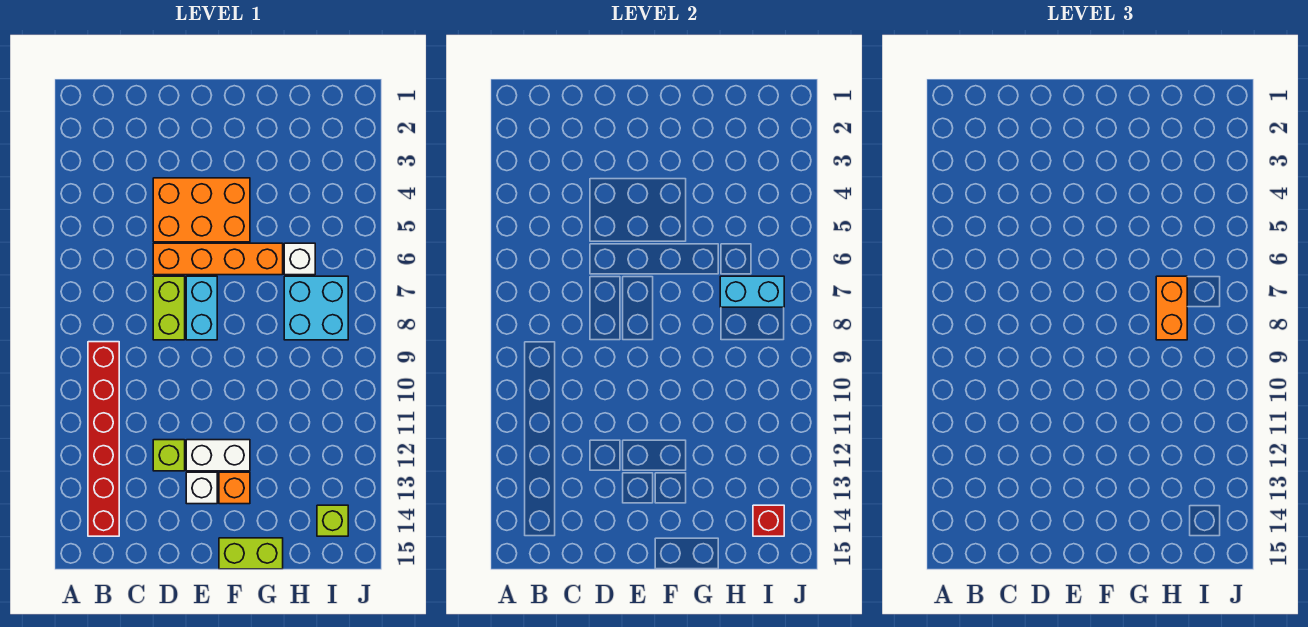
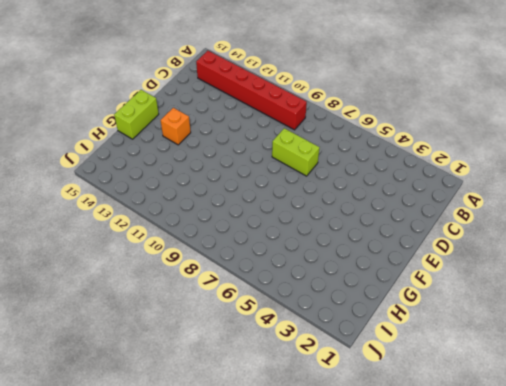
none -> orange 2x3 brick [153,178,250,242]
none -> orange 1x4 brick [153,243,283,275]
none -> lime 1x1 brick [153,440,185,471]

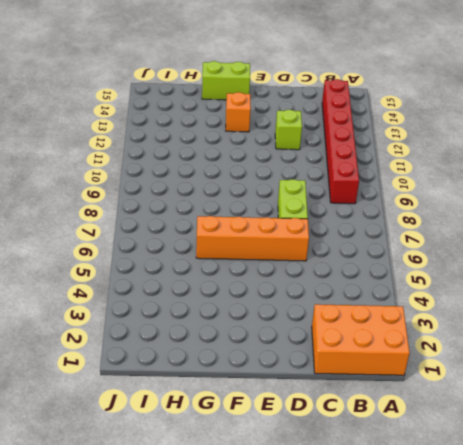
orange 2x3 brick [312,304,410,375] -> orange 2x3 brick moved to [153,178,250,242]
none -> cyan 1x2 brick [186,276,217,340]
none -> white 1x2 brick [186,440,250,471]
none -> white 1x1 brick [186,472,217,504]

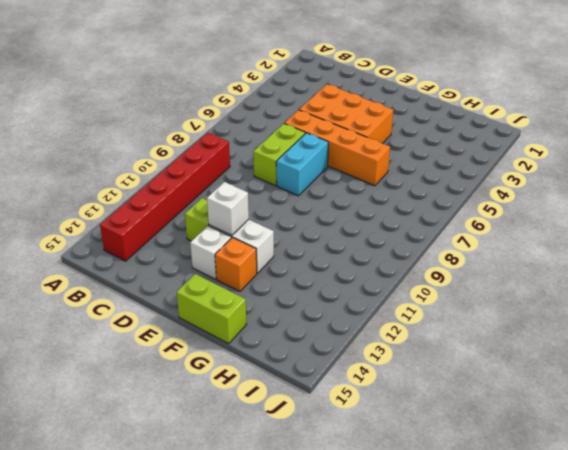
white 1x1 brick [207,182,249,236] -> white 1x1 brick moved to [284,243,315,275]
none -> cyan 2x2 brick [284,276,348,340]
none -> lime 1x1 brick [317,505,348,536]
none -> cyan 1x2 brick [720,276,784,307]

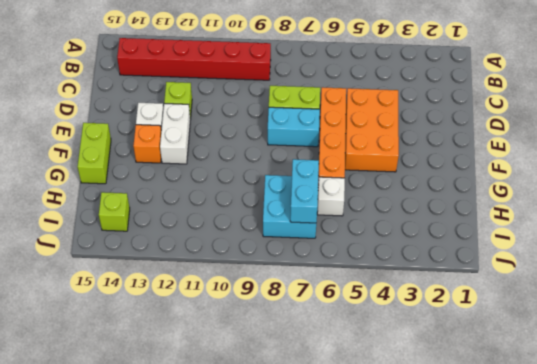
none -> red 1x1 brick [753,505,784,536]
none -> orange 1x2 brick [1156,276,1187,340]

